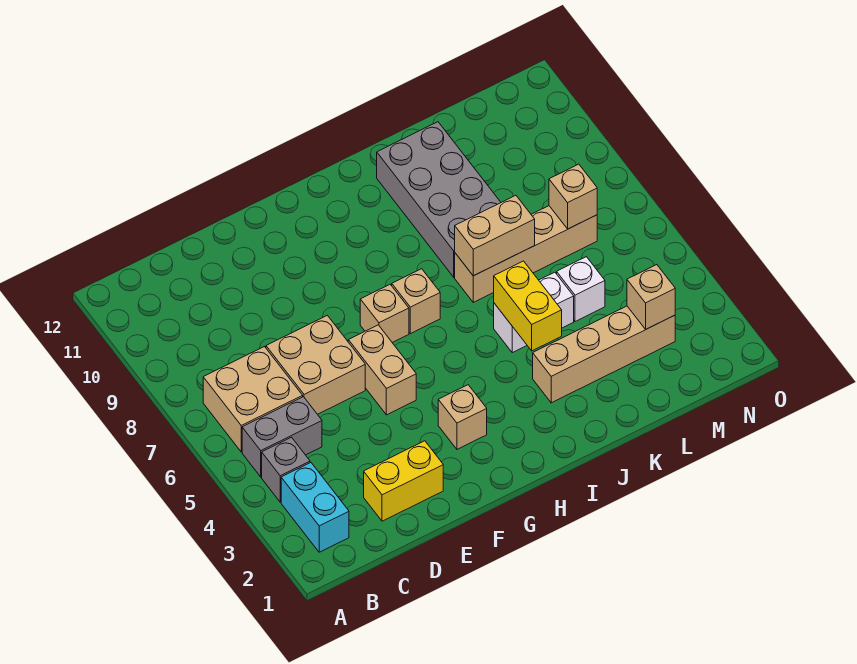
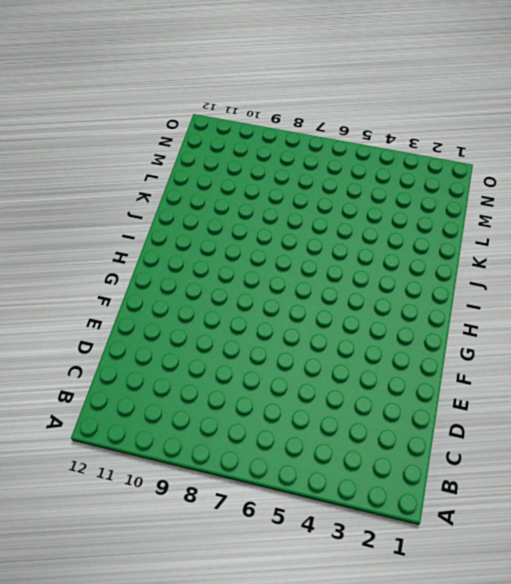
none -> cyan 1x2 brick [281,463,349,552]
none -> grey 1x1 brick [262,437,310,502]
none -> grey 1x2 brick [242,397,322,477]

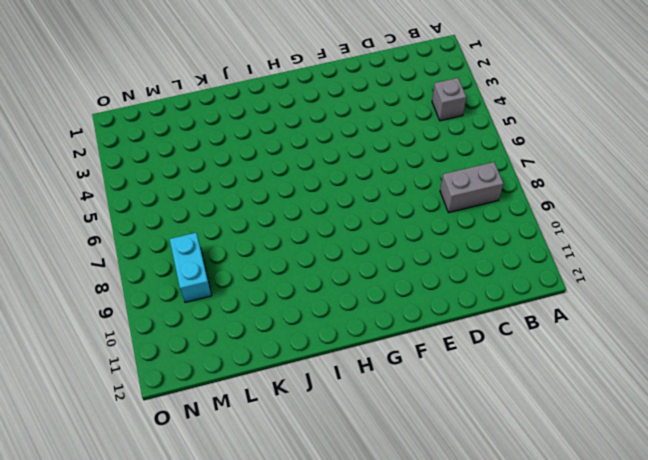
grey 1x2 brick [440,162,504,213] -> grey 1x2 brick moved to [242,397,322,477]
cyan 1x2 brick [170,233,212,302] -> cyan 1x2 brick moved to [281,463,349,552]
none -> tan 2x2 brick [203,347,303,452]
none -> yellow 1x2 brick [364,441,443,521]
none -> tan 2x2 brick [266,315,365,414]

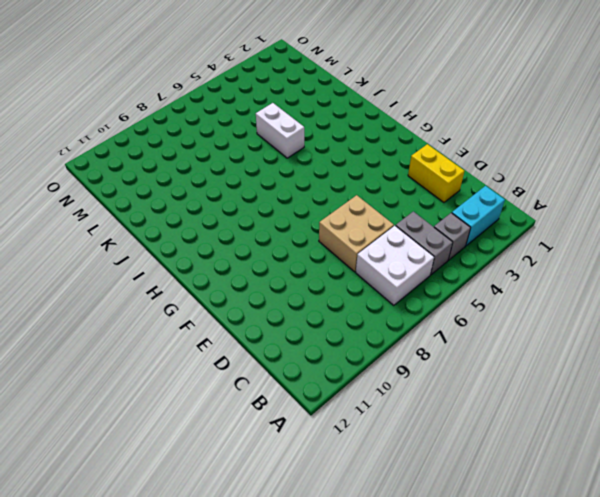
white 2x2 brick [356,226,434,306] -> tan 2x2 brick [203,347,303,452]
none -> tan 1x2 brick [348,325,416,415]
none -> tan 1x1 brick [438,385,487,449]
none -> tan 1x1 brick [360,284,409,343]

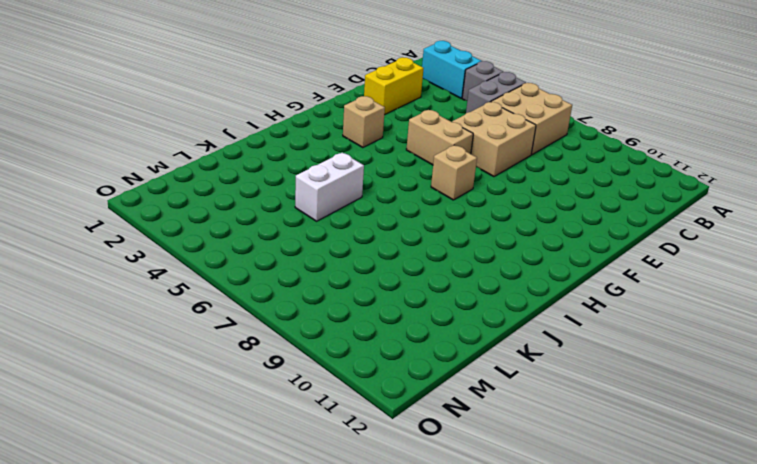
none -> tan 1x1 brick [392,269,440,334]
none -> tan 1x4 brick [533,306,675,403]
none -> tan 1x4 brick [455,206,597,302]

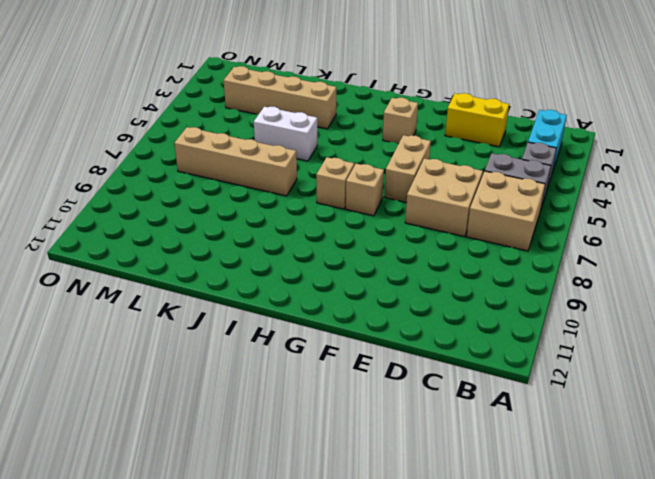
none -> grey 2x4 brick [377,122,501,277]
none -> white 1x1 brick [557,257,605,322]
none -> yellow 1x2 brick [494,261,562,351]

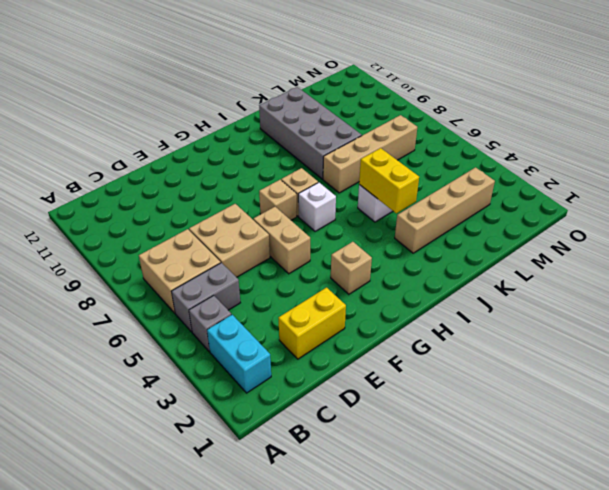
white 1x1 brick [298,182,336,231] -> white 1x1 brick moved to [557,257,605,322]
none -> tan 1x2 brick [455,195,535,276]
none -> tan 1x1 brick [627,265,675,329]
none -> tan 1x1 brick [549,164,597,229]

